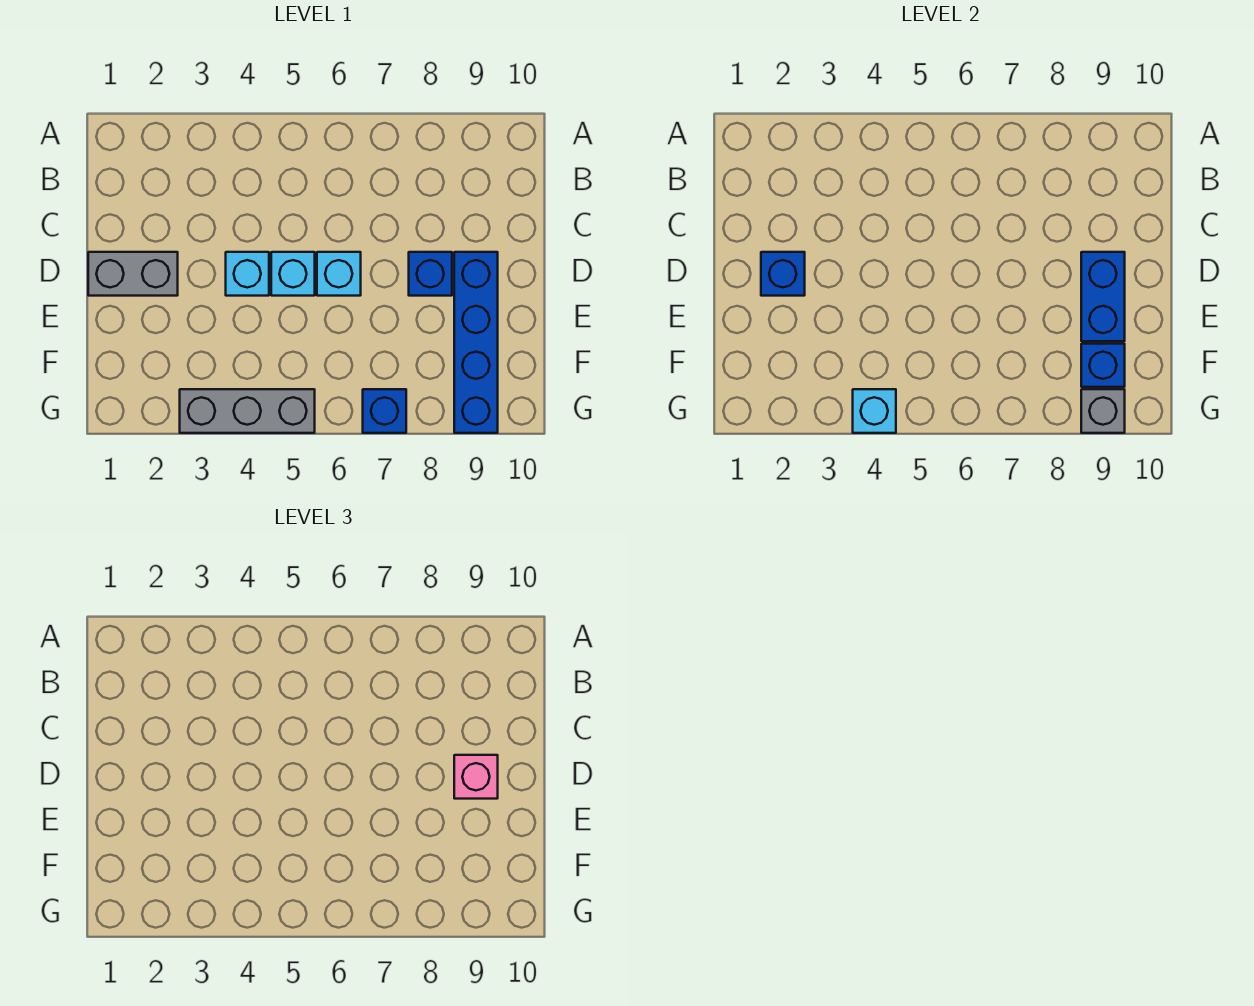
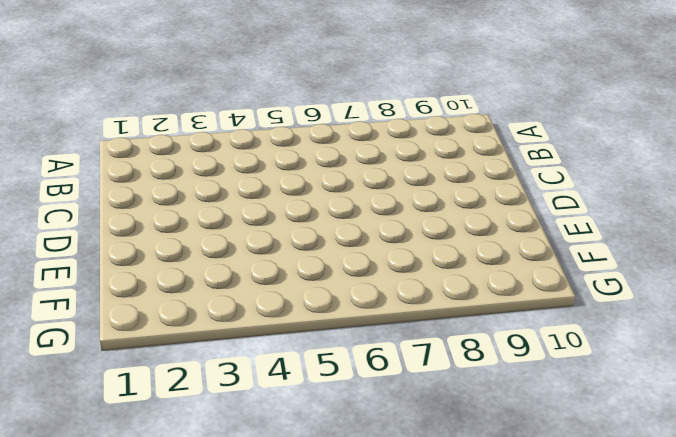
none -> grey 1x2 brick [88,252,178,296]
none -> cyan 1x1 brick [226,252,269,296]
none -> cyan 1x1 brick [271,252,315,296]

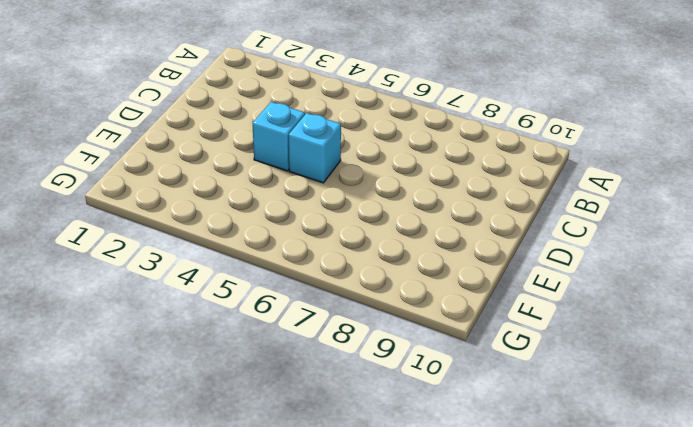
none -> grey 1x2 brick [88,252,178,296]
none -> cyan 1x1 brick [317,252,361,296]
none -> blue 1x1 brick [409,252,452,296]

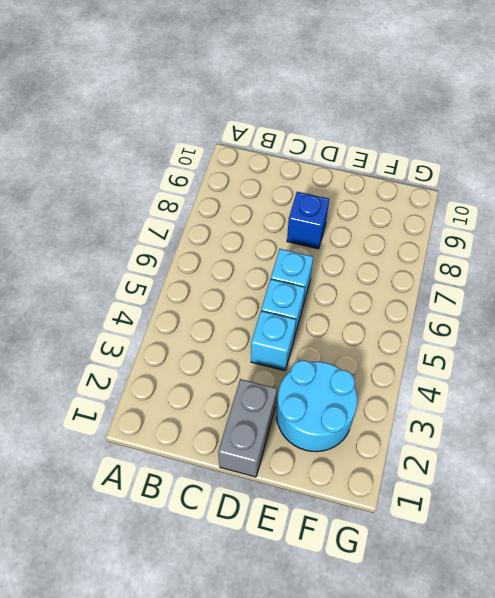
cyan 2x2 round brick [277,361,357,452] -> none
none -> blue 1x4 brick [454,252,498,433]
none -> grey 1x3 brick [180,389,315,433]
none -> blue 1x1 brick [363,389,406,433]

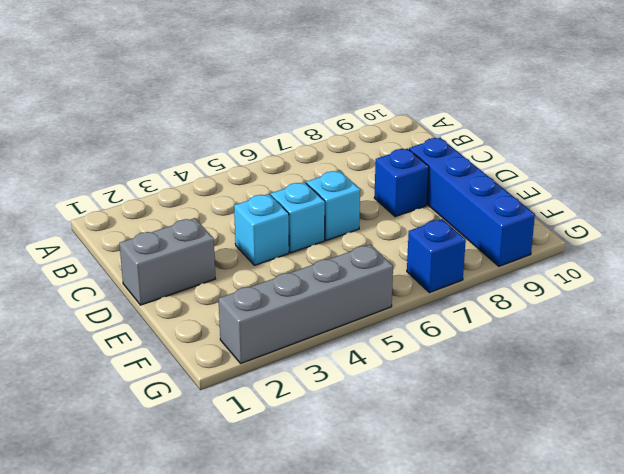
grey 1x4 brick [219,244,393,363] -> grey 1x3 brick [180,389,315,433]
none -> blue 1x1 brick [761,252,805,296]
none -> blue 1x2 brick [1081,252,1125,341]
none -> blue 1x1 brick [1081,344,1125,387]

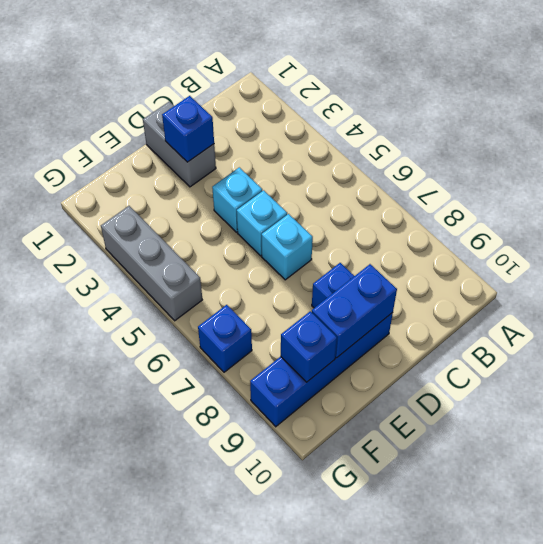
none -> cyan 1x1 brick [853,389,896,433]
none -> grey 1x1 brick [1081,389,1125,433]
none -> pink 1x1 brick [454,755,498,799]

